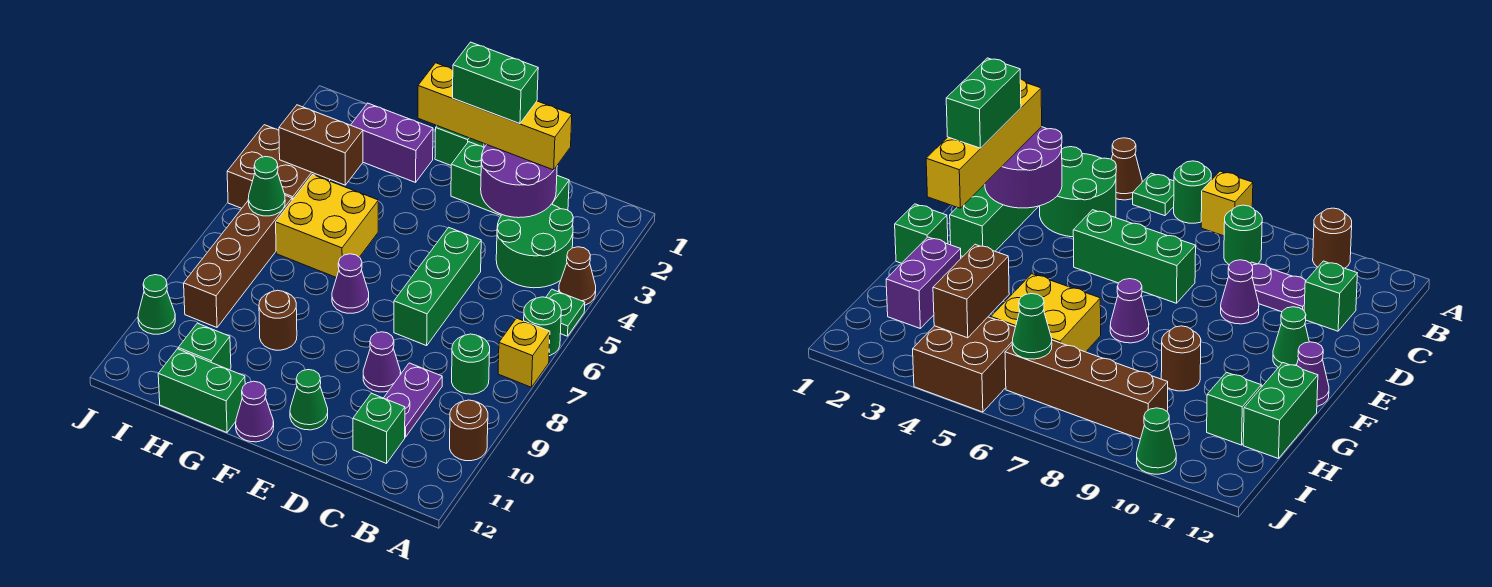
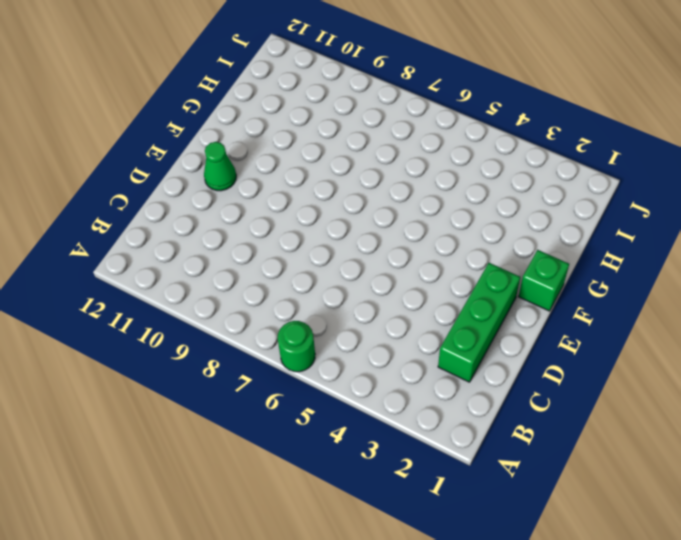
none -> brown 1x1 cone [559,247,596,305]
none -> green 1x1 plate [546,289,585,336]
none -> yellow 1x1 brick [498,318,550,387]

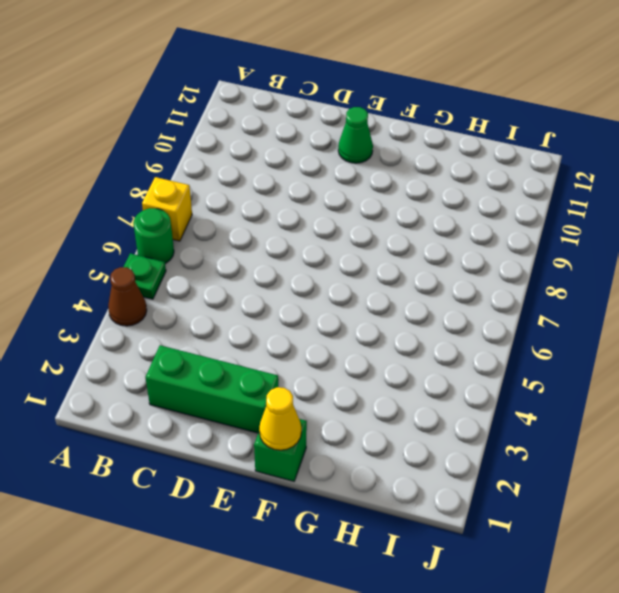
yellow 1x1 cone [259,387,301,450] -> none
none -> brown 1x1 round brick [450,400,488,461]
none -> green 2x2 round brick [496,204,573,288]
none -> green 1x1 round brick [452,334,490,394]

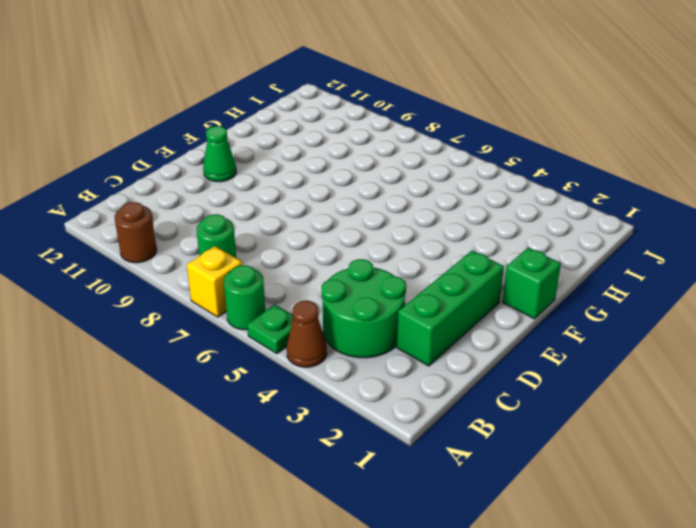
none -> purple 1x2 plate [384,363,442,437]
none -> green 1x1 brick [353,393,405,464]
none -> green 1x3 brick [394,227,481,346]

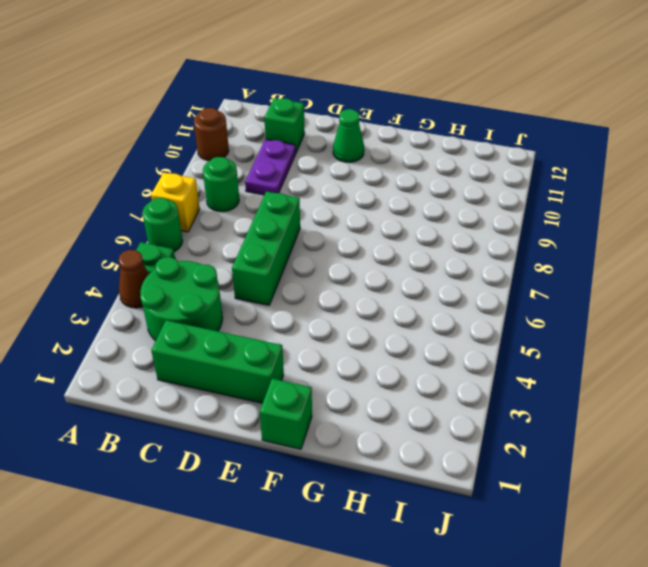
none -> purple 1x1 cone [363,332,401,392]
none -> purple 1x1 cone [332,254,369,313]
none -> purple 1x1 cone [236,381,274,442]

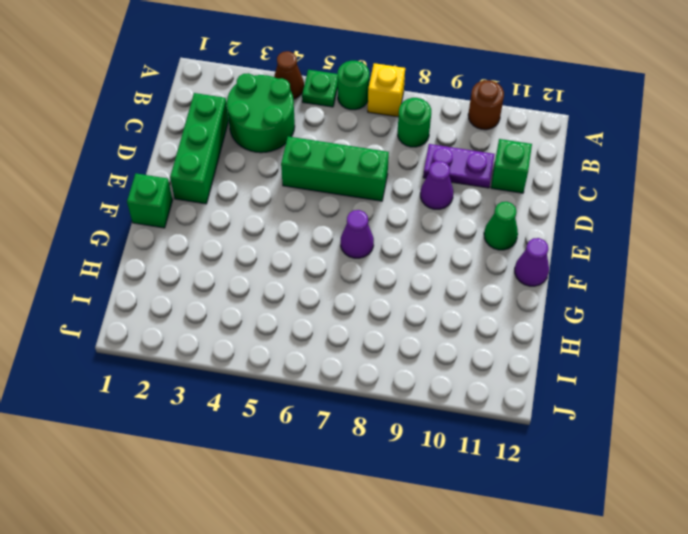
none -> purple 1x2 brick [351,103,433,182]
none -> yellow 2x2 brick [276,175,378,278]
none -> brown 1x1 round brick [259,290,297,350]

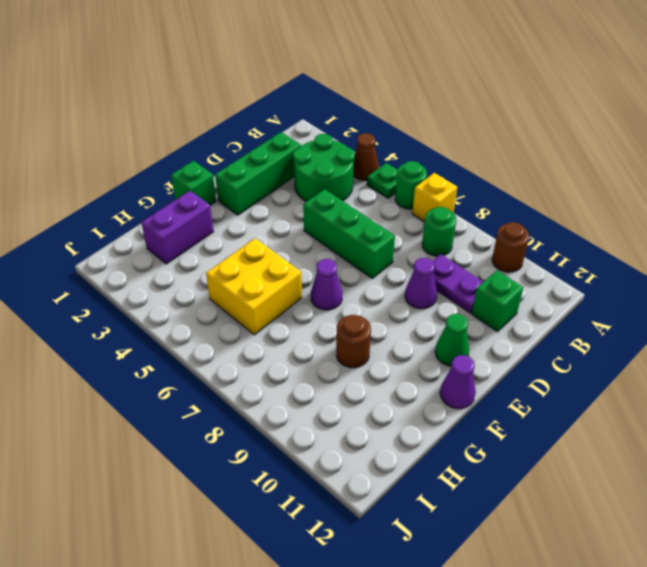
none -> green 1x2 brick [158,349,245,433]
none -> green 1x1 brick [178,323,231,370]
none -> brown 2x2 brick [227,125,330,208]

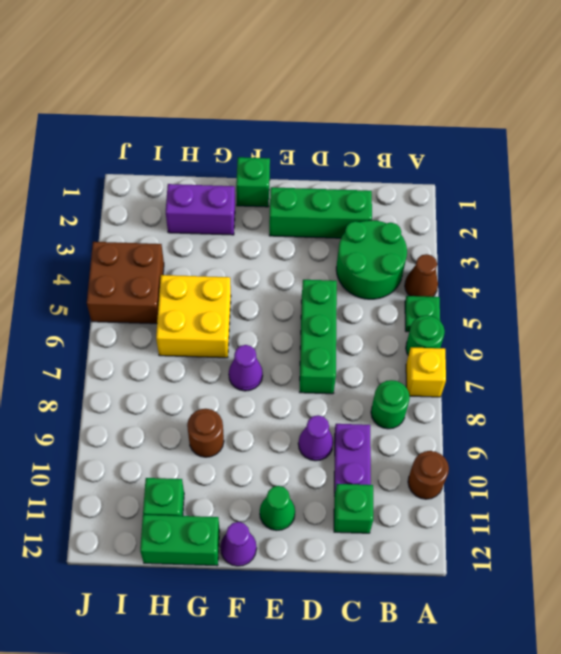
none -> brown 1x4 brick [184,195,292,327]
none -> green 1x1 cone [138,275,175,334]
none -> purple 2x2 round brick [481,145,557,218]

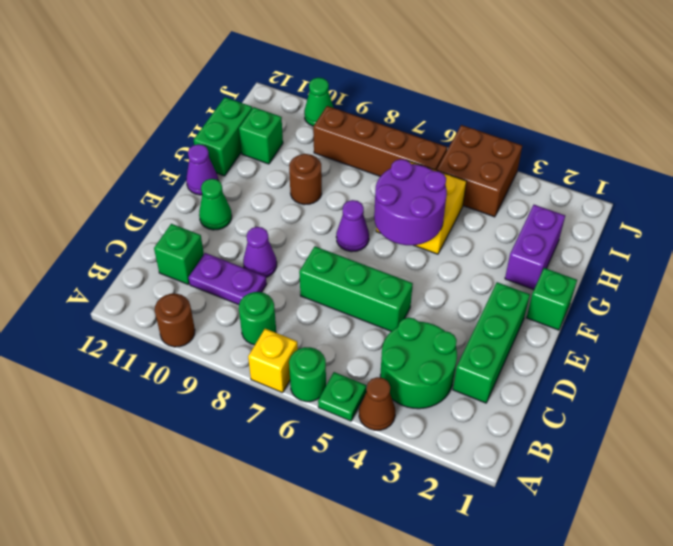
purple 2x2 round brick [374,159,447,245] -> purple 2x2 round brick moved to [481,145,557,218]
none -> brown 1x2 brick [279,105,363,185]
none -> green 1x1 cone [248,157,285,216]
none -> yellow 1x4 brick [418,63,572,170]

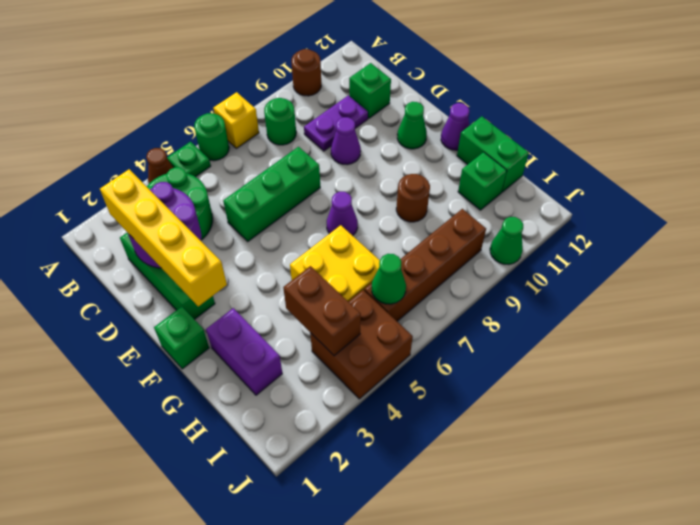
none -> green 1x2 brick [453,42,538,124]

